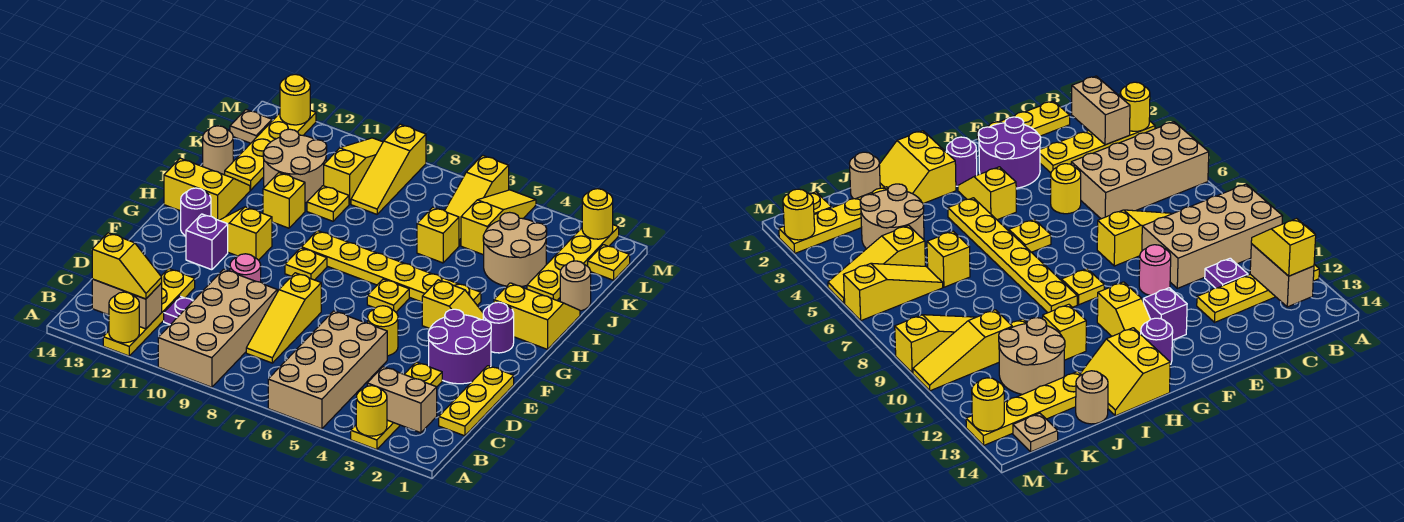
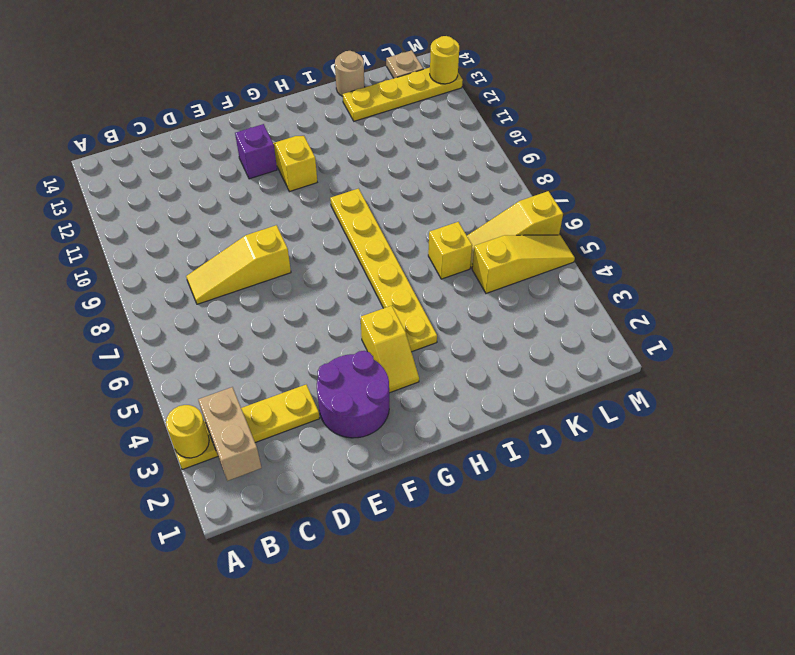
none -> tan 2x4 brick [268,311,387,429]
none -> tan 2x4 brick [158,269,277,387]
none -> yellow 1x4 plate [103,269,195,356]
none -> yellow 1x3 plate [439,366,514,436]

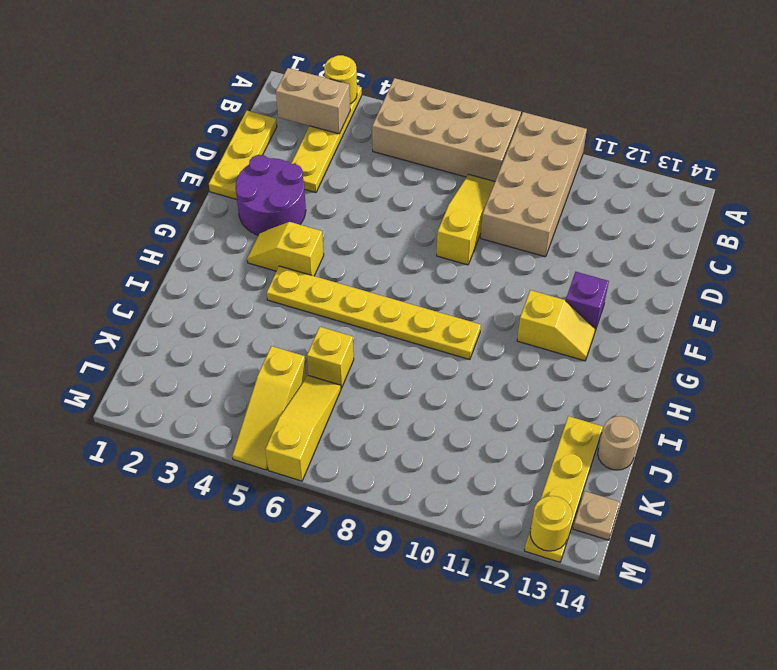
tan 2x4 brick [372,78,521,181] -> tan 2x4 brick turned to [268,311,387,429]
none -> yellow 1x4 plate [103,269,195,356]
none -> purple 1x1 plate [164,296,193,325]
none -> yellow 1x1 round brick [368,306,398,356]
none -> pink 1x1 round brick [230,254,261,282]

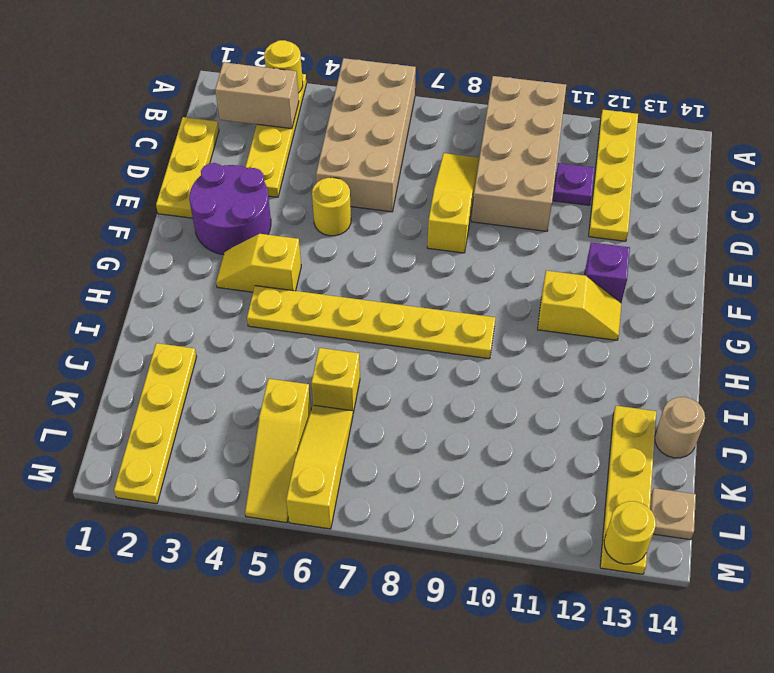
none -> pink 1x1 round brick [230,254,261,282]
none -> purple 1x1 round brick [483,302,514,353]
none -> yellow 1x1 plate [367,279,409,312]
none -> yellow 1x1 plate [285,248,327,280]

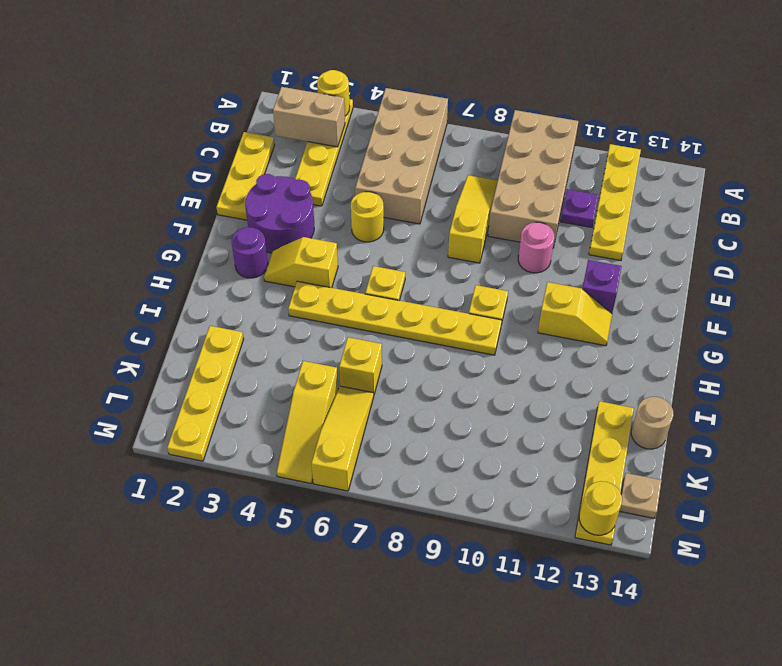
none -> purple 1x1 round brick [181,188,211,236]
none -> yellow 2x2 slope [494,283,580,349]
none -> yellow 2x2 slope [164,158,250,220]
none -> yellow 1x1 brick [263,173,305,228]

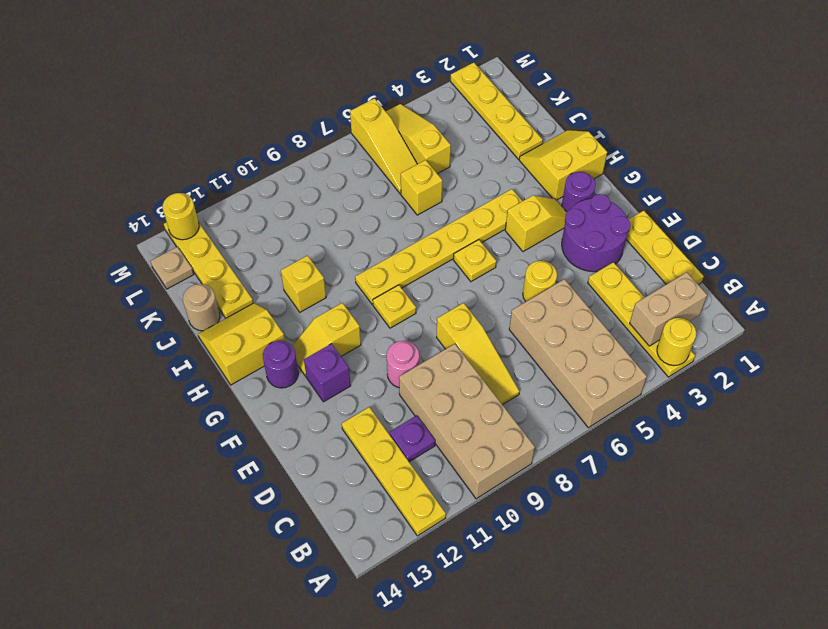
none -> tan 1x1 round brick [560,261,591,311]
none -> tan 2x2 round brick [483,212,547,286]
none -> yellow 1x1 plate [307,186,349,221]
none -> tan 2x2 round brick [263,129,327,203]

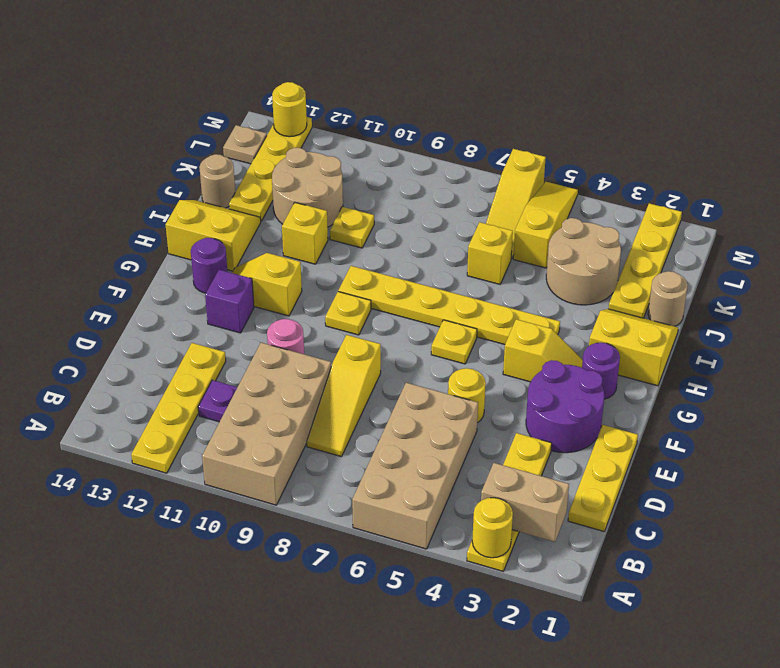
none -> yellow 1x3 slope [351,124,426,214]
none -> yellow 1x3 slope [324,138,383,204]
none -> yellow 1x1 plate [588,245,630,280]
none -> yellow 1x1 round brick [109,292,139,343]

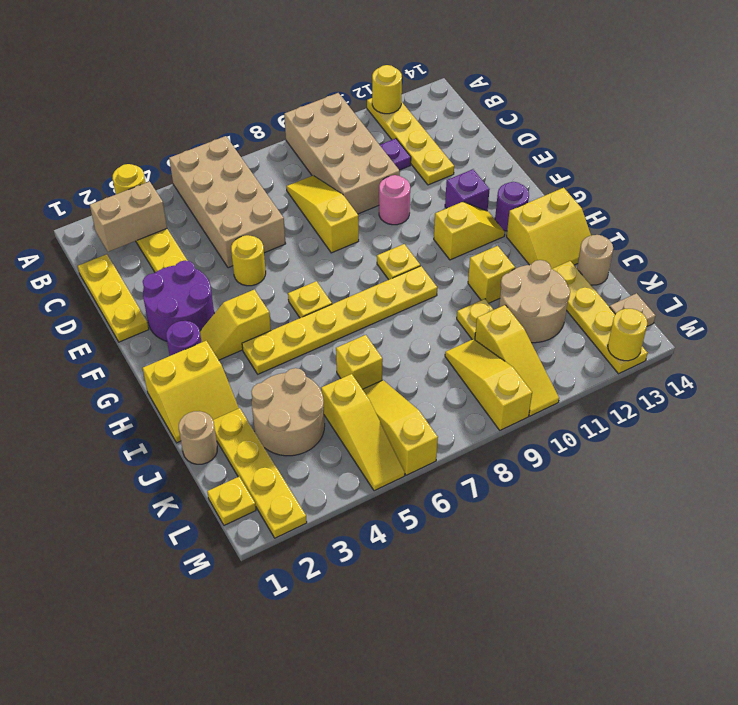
none -> tan 1x2 brick [92,279,162,329]
none -> yellow 1x1 round brick [582,189,613,239]
none -> yellow 1x2 slope [92,233,162,299]

